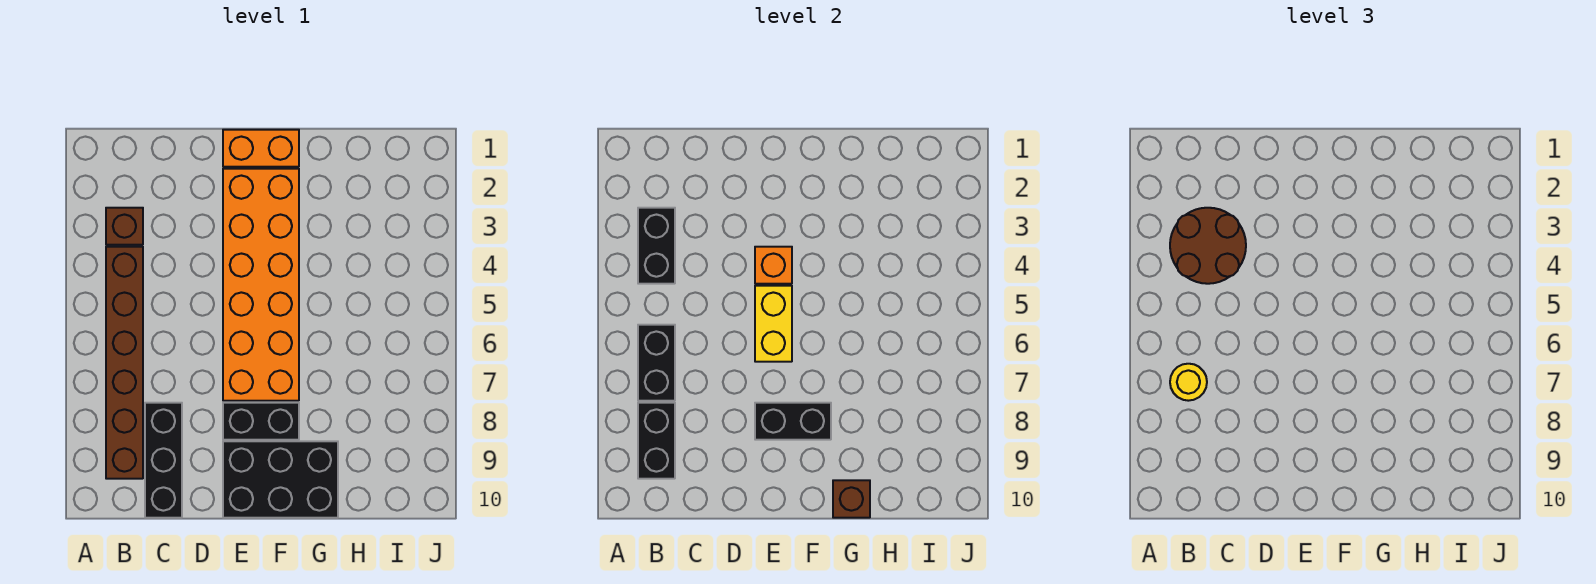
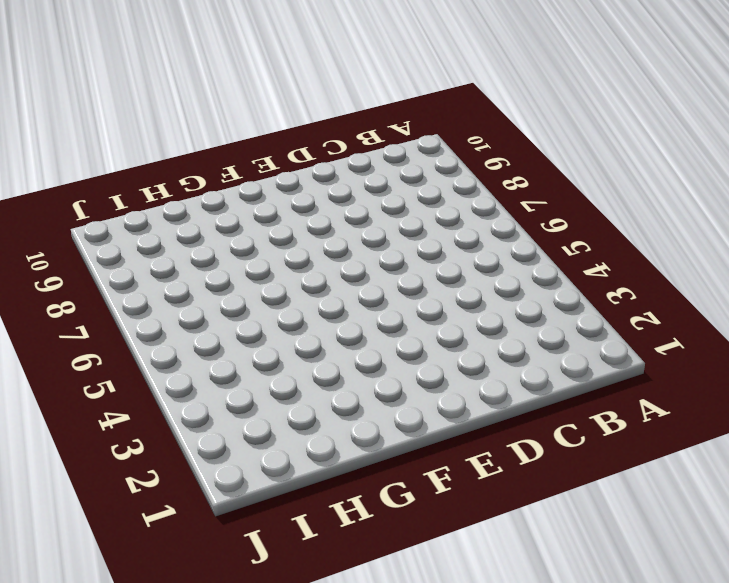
none -> brown 1x1 brick [106,208,143,245]
none -> brown 1x6 brick [106,247,143,479]
none -> black 1x3 brick [145,403,182,518]

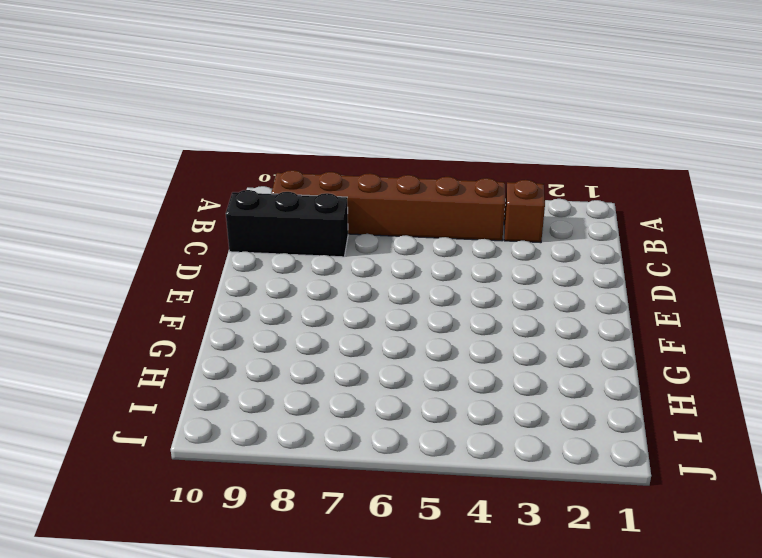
none -> orange 1x2 brick [223,130,299,167]
none -> orange 2x6 brick [223,169,299,401]
none -> black 1x2 brick [223,403,299,440]

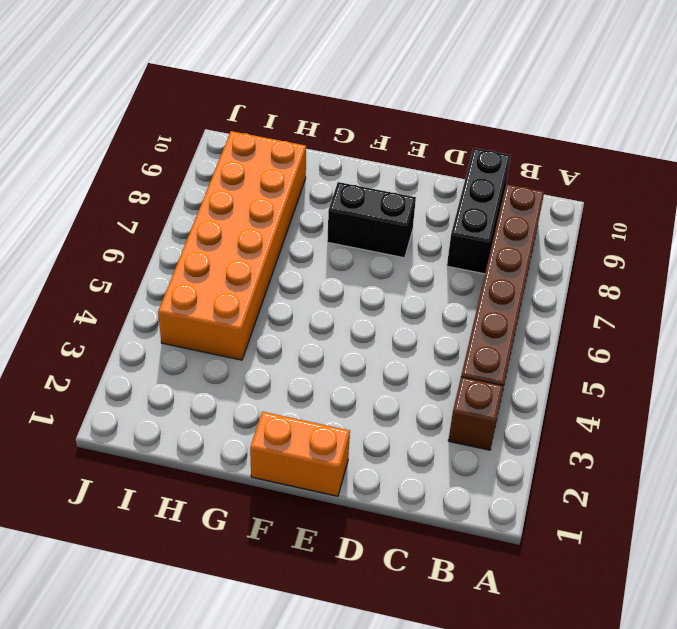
orange 2x6 brick [158,131,306,360] -> orange 2x6 brick moved to [223,169,299,401]
none -> black 2x3 brick [223,441,338,518]
none -> black 1x2 brick [638,208,675,284]
none -> black 1x2 brick [638,325,675,401]

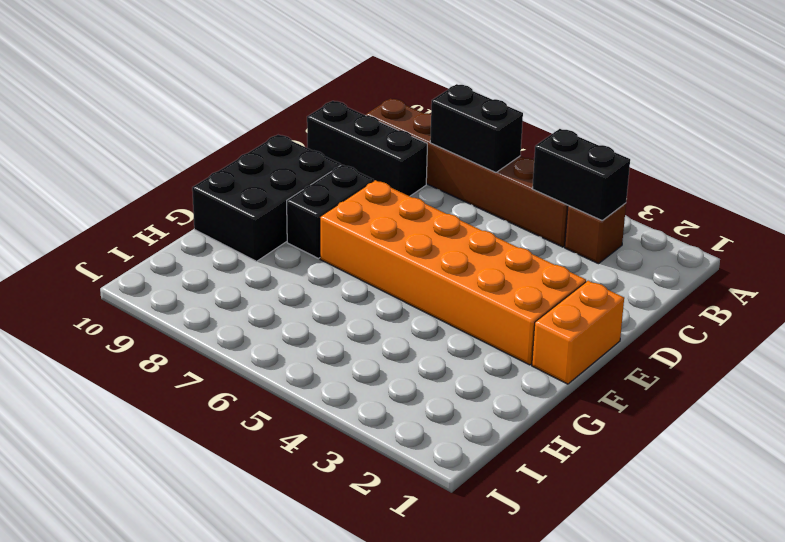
none -> black 1x2 brick [638,403,675,479]
none -> orange 1x1 brick [755,247,792,284]
none -> yellow 1x2 brick [755,286,792,362]

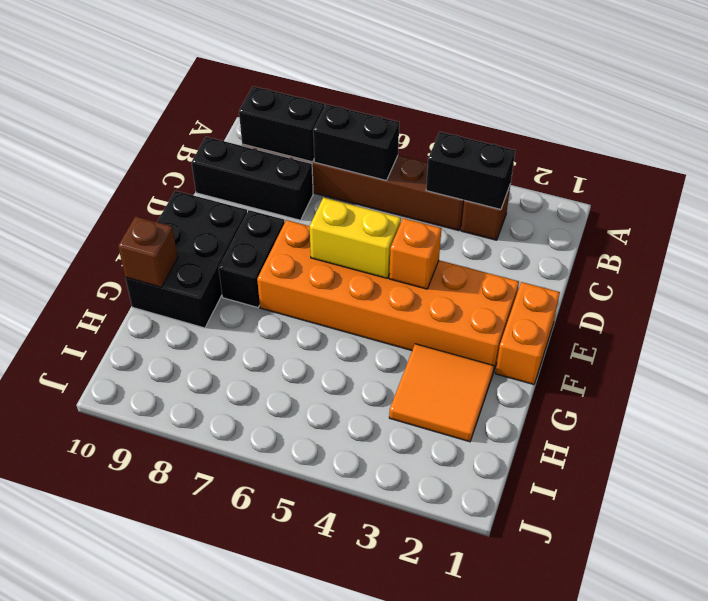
orange 2x2 tile [389,344,494,442] -> none
none -> black 1x2 brick [755,403,831,440]
none -> brown 2x2 round brick [1170,208,1246,284]
none -> yellow 1x1 round brick [1170,364,1207,401]

